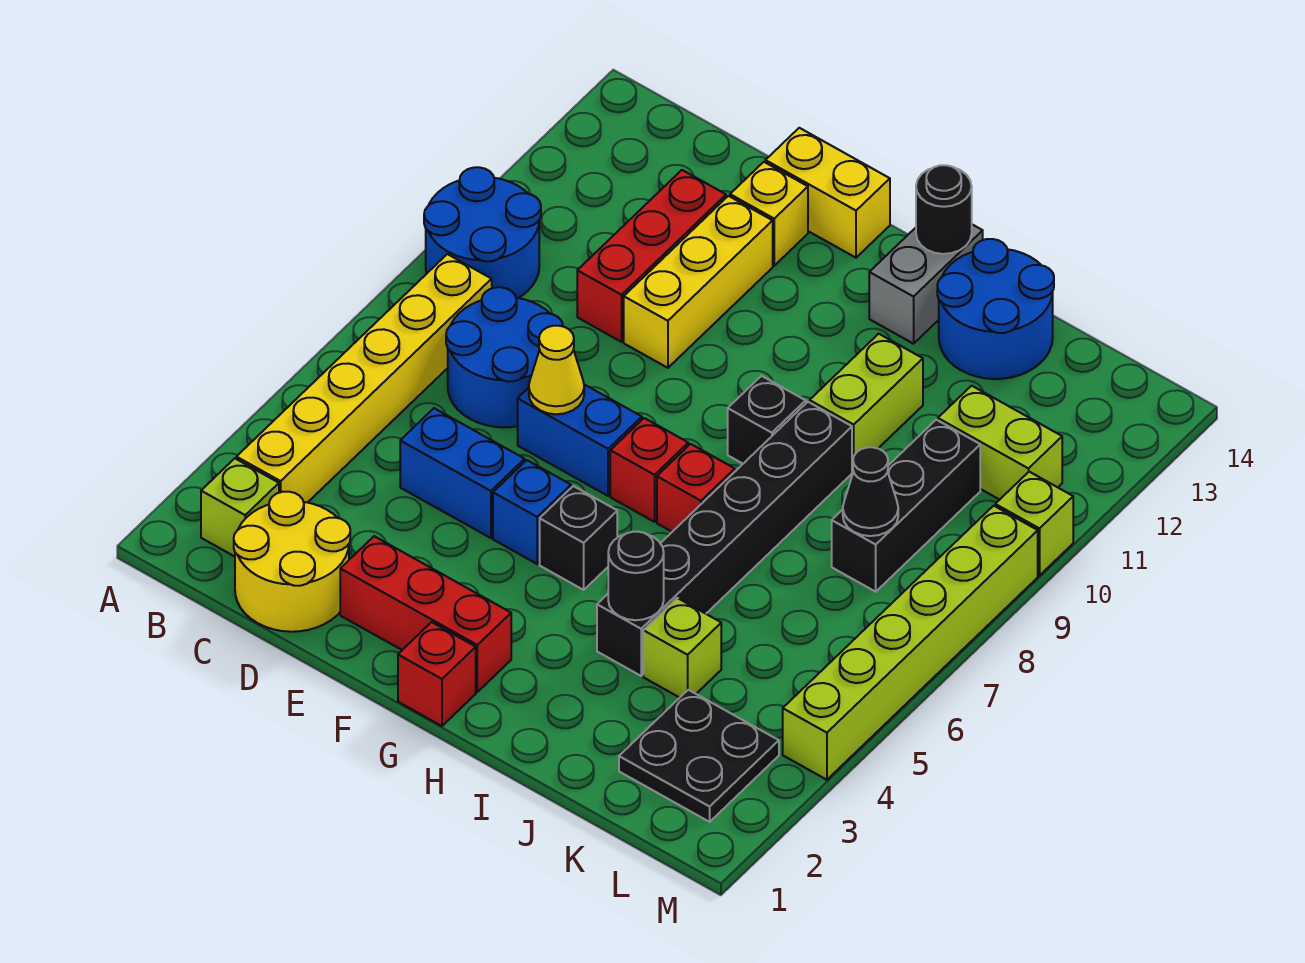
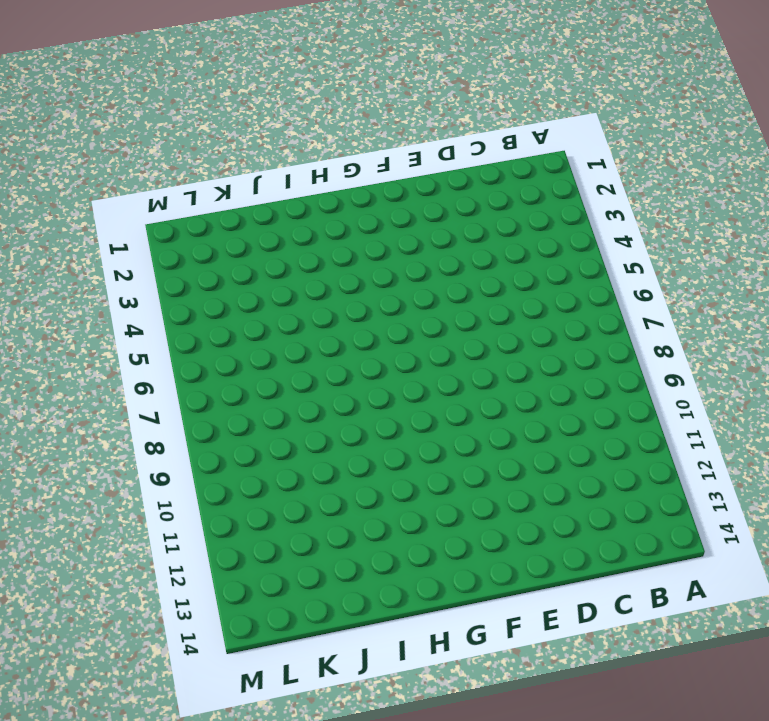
none -> blue 2x2 round brick [424,167,541,298]
none -> lime 1x1 brick [201,458,279,556]
none -> yellow 1x6 brick [236,254,492,503]
none -> yellow 2x2 round brick [234,492,350,632]

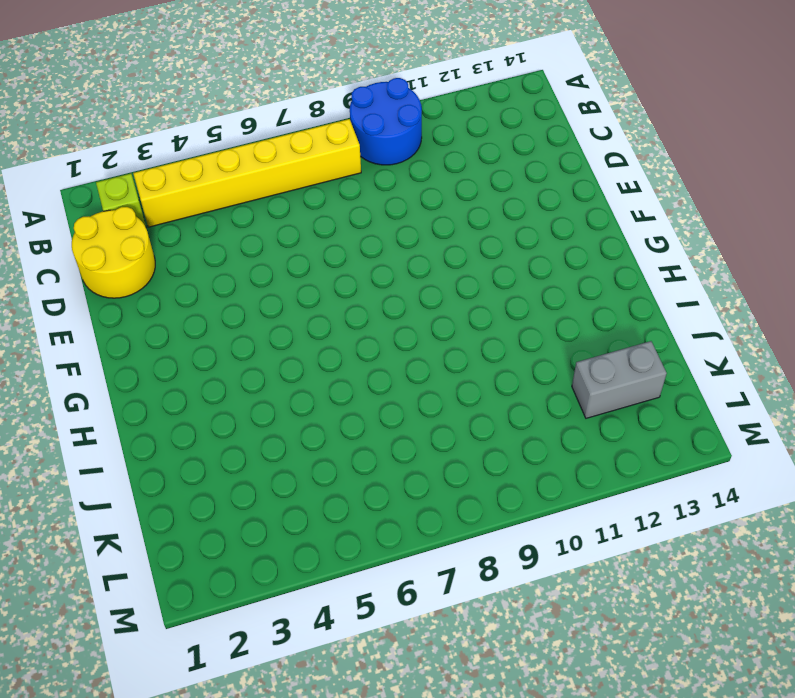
grey 1x2 brick [572,341,667,418] -> grey 1x2 brick moved to [869,225,983,344]
none -> blue 2x2 round brick [446,287,563,427]
none -> blue 1x2 brick [400,408,525,538]
none -> red 1x3 brick [577,170,726,342]
none -> red 1x3 brick [340,536,511,692]

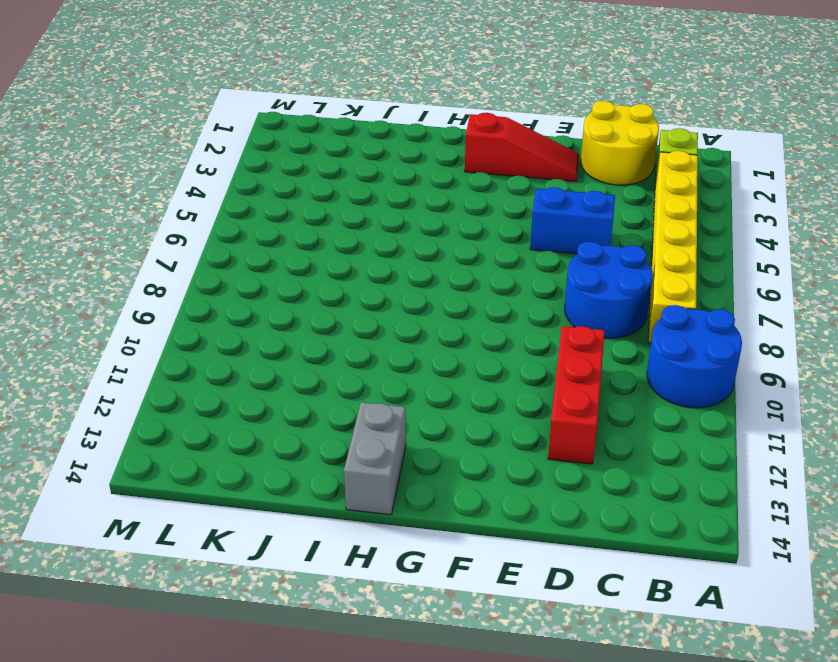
red 1x3 slope [465,113,579,182] -> red 1x3 brick [340,536,511,692]
none -> blue 1x2 brick [518,384,642,496]
none -> yellow 1x3 brick [624,196,773,368]
none -> yellow 1x1 brick [730,162,808,266]
none -> yellow 1x2 brick [765,128,890,258]

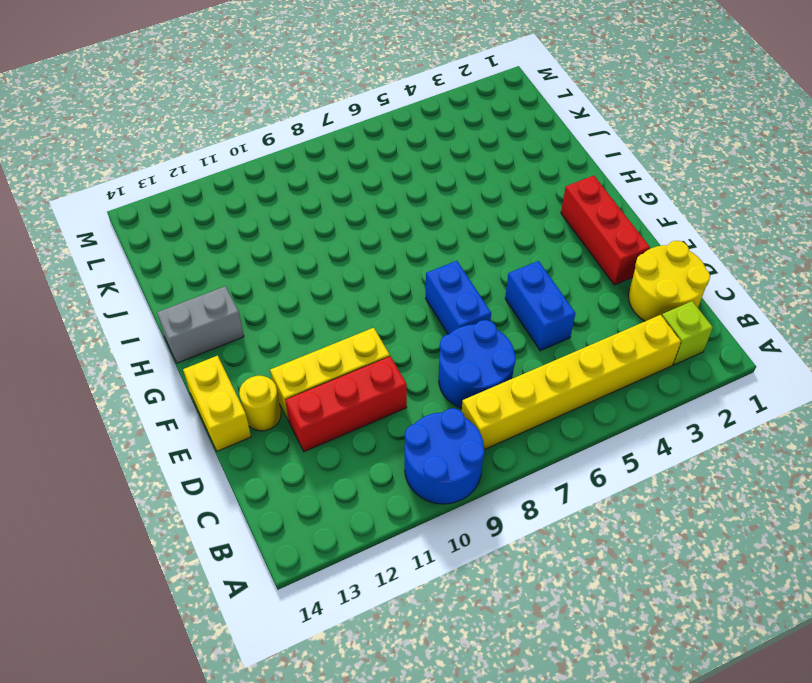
yellow 1x1 round brick [239,376,281,431] -> yellow 1x1 brick [730,162,808,266]
none -> blue 1x1 brick [493,460,571,564]
none -> red 1x1 brick [398,622,476,726]
none -> black 1x1 brick [540,486,617,590]
none -> red 1x1 brick [610,418,688,522]

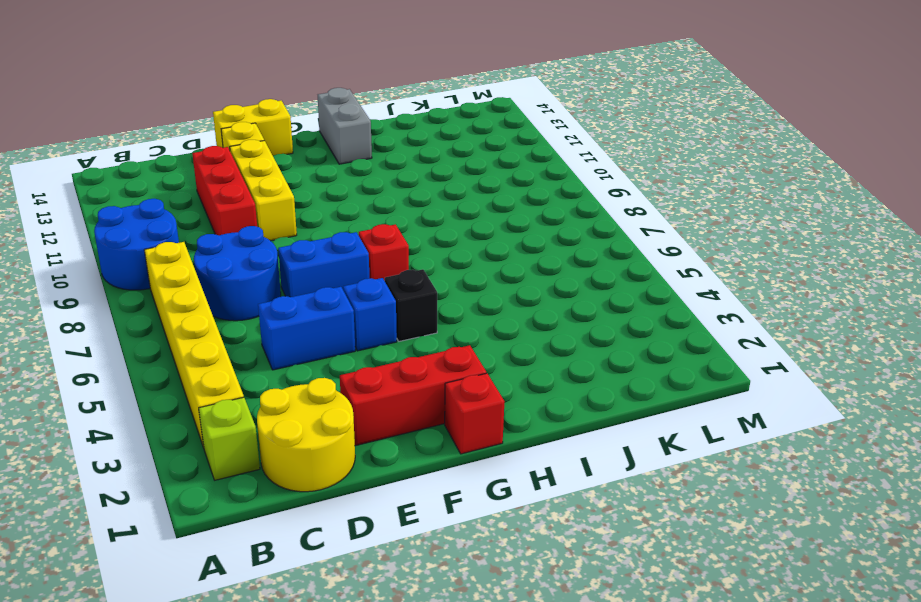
none -> red 1x1 brick [657,444,735,532]
none -> black 1x1 brick [728,376,806,464]
none -> black 1x6 brick [597,402,852,676]
none -> lime 1x2 brick [810,334,923,472]

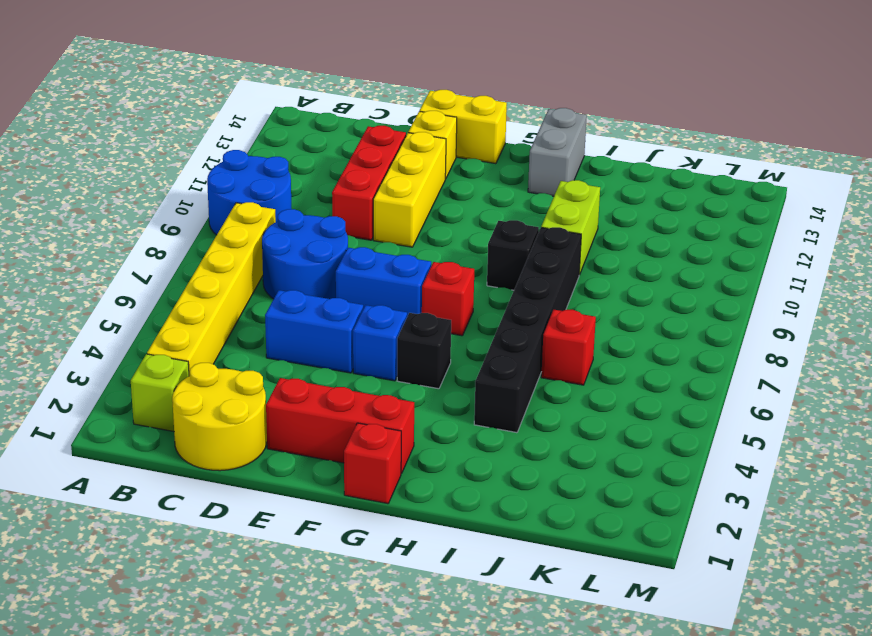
red 1x1 brick [541,310,596,385] -> red 1x1 brick moved to [657,444,735,532]
none -> blue 2x2 round brick [937,239,1054,379]
none -> lime 1x1 brick [643,598,721,698]
none -> black 2x2 plate [619,690,779,822]
none -> black 1x3 brick [832,420,980,592]

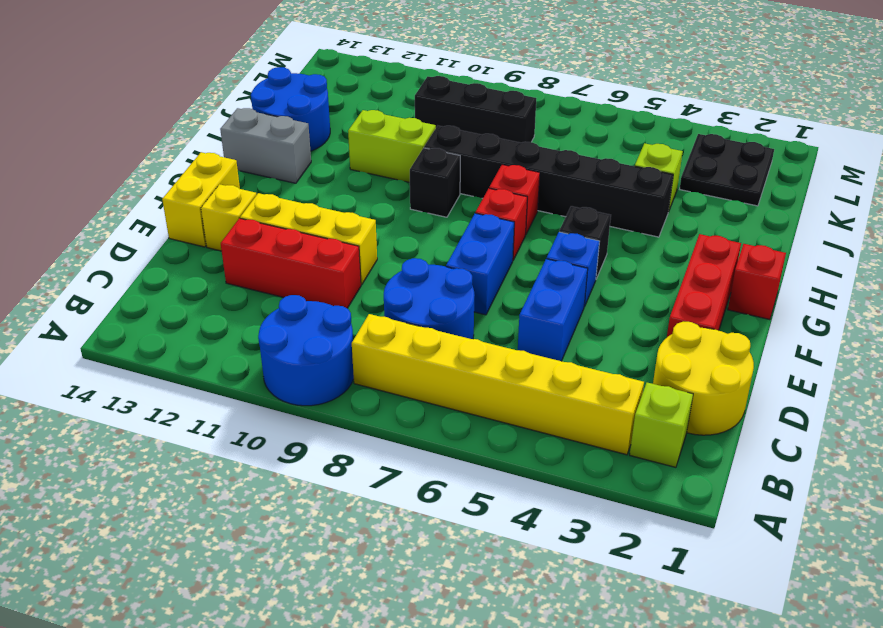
none -> lime 1x2 brick [938,386,1062,500]
none -> lime 1x6 brick [783,506,1038,780]
none -> lime 1x1 brick [995,472,1073,576]
none -> yellow 1x1 cone [529,326,584,414]

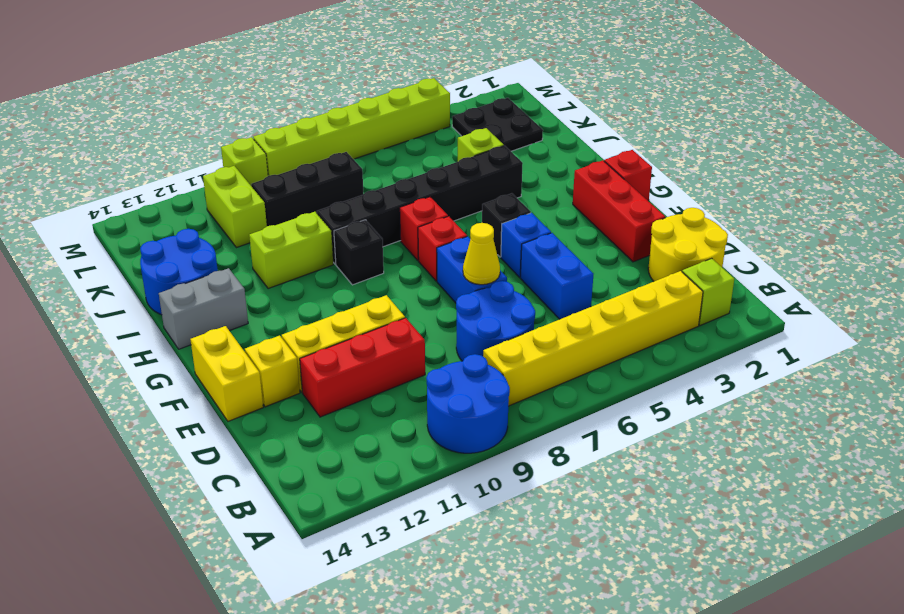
none -> black 1x1 round brick [916,165,972,254]
none -> black 1x1 round brick [608,532,664,620]
none -> black 1x1 cone [843,447,898,536]

